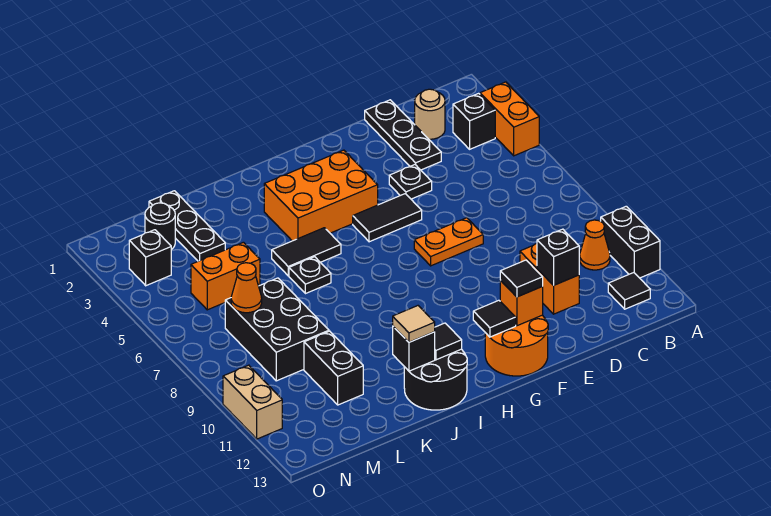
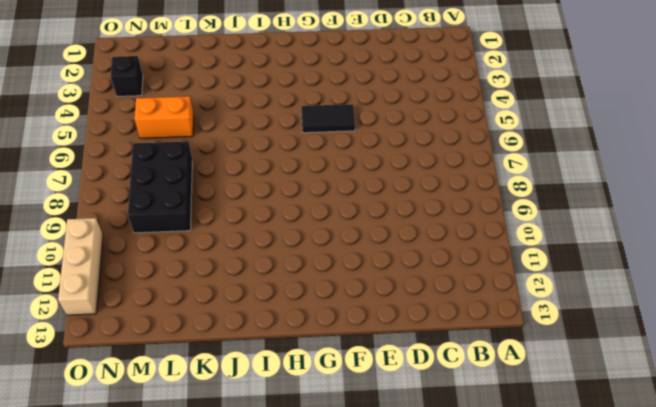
tan 1x3 brick [58,218,103,315] -> tan 1x2 brick [223,365,282,439]
none -> orange 1x2 brick [480,82,539,156]
none -> black 1x2 brick [601,206,660,278]
none -> black 1x1 brick [453,93,495,149]
none -> orange 1x1 cone [580,220,610,270]

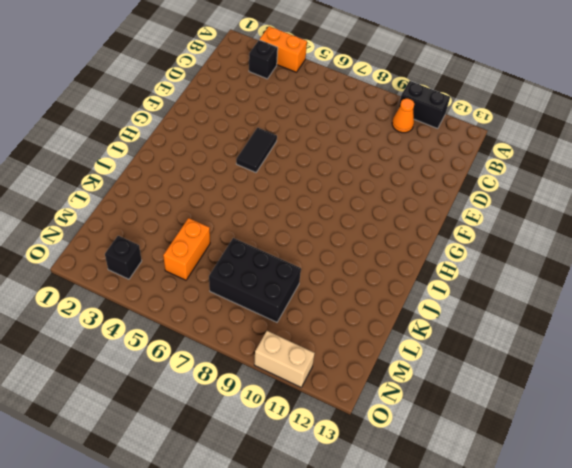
none -> black 1x1 tile [608,273,650,309]
none -> tan 1x1 round brick [415,89,445,139]
none -> black 1x3 plate [365,100,441,170]
none -> orange 1x2 brick [520,244,579,314]

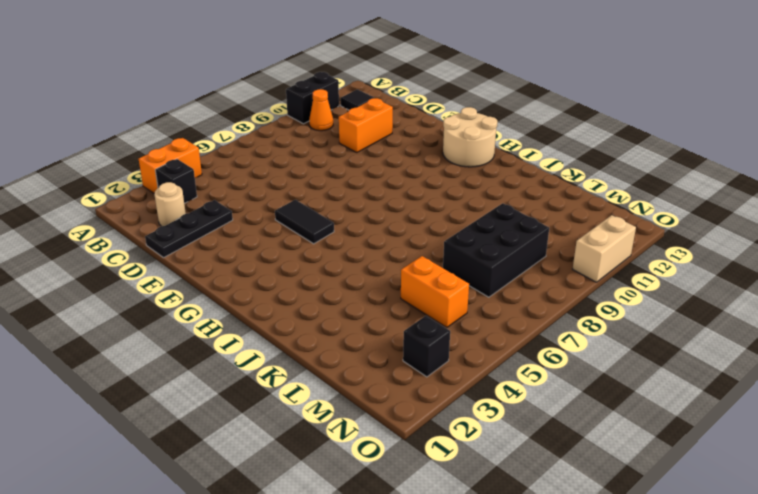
tan 2x2 round brick [443,107,497,167] -> orange 2x2 round brick [485,315,548,376]
none -> black 1x1 plate [389,165,432,199]
none -> orange 1x2 plate [414,218,483,266]
none -> orange 2x3 brick [264,150,378,241]
none -> black 1x2 tile [272,228,341,276]

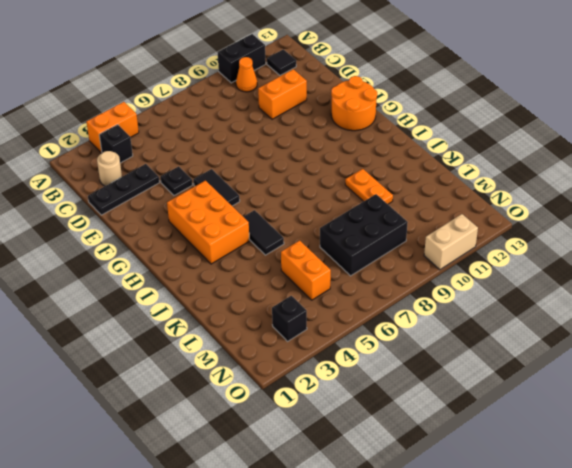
orange 1x2 plate [345,169,393,204] -> orange 1x2 plate moved to [414,218,483,266]
none -> black 2x2 round brick [404,349,467,410]
none -> black 1x1 plate [289,257,331,294]
none -> black 1x3 plate [149,191,225,261]
none -> black 1x2 brick [304,331,363,405]

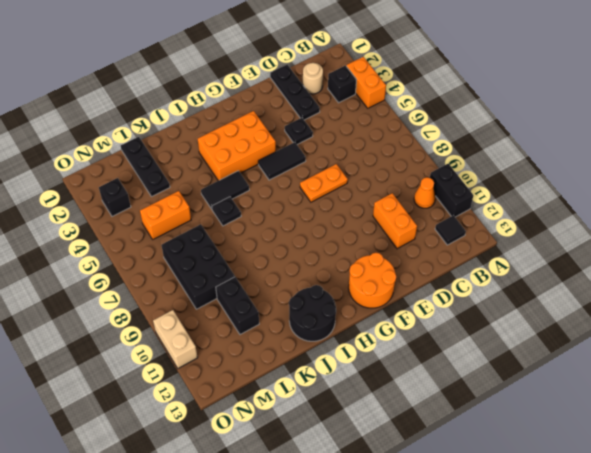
none -> black 1x1 round brick [145,203,175,250]
none -> black 1x1 brick [537,229,579,285]
none -> orange 1x1 brick [500,281,543,326]
none -> black 1x1 tile [473,300,516,337]

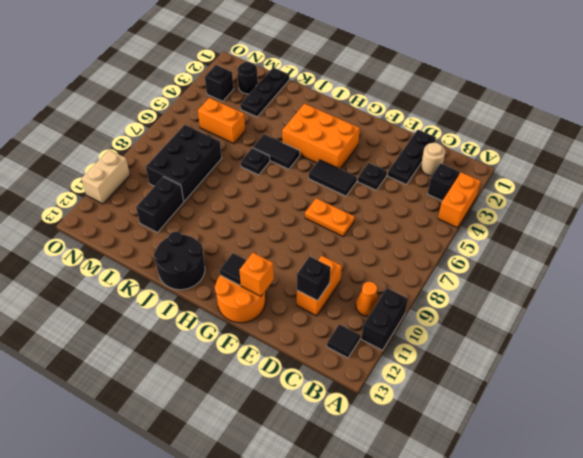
none -> black 1x1 tile [435,323,462,360]
none -> black 1x1 brick [393,327,435,371]
none -> orange 1x1 cone [231,263,262,313]
none -> black 1x1 tile [500,260,543,297]

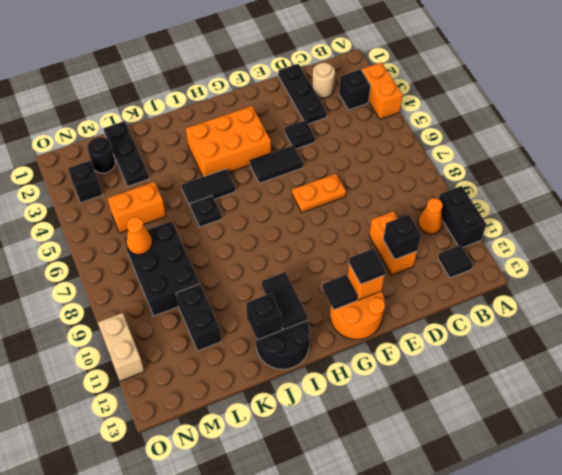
black 1x2 tile [262,272,307,330] -> black 1x1 tile [435,323,462,360]
none -> tan 1x1 tile [393,306,435,342]

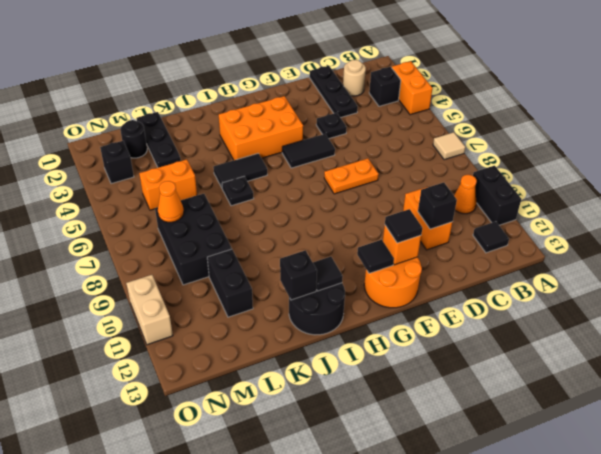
tan 1x1 tile [433,132,465,160] -> tan 1x1 tile moved to [393,306,435,342]

